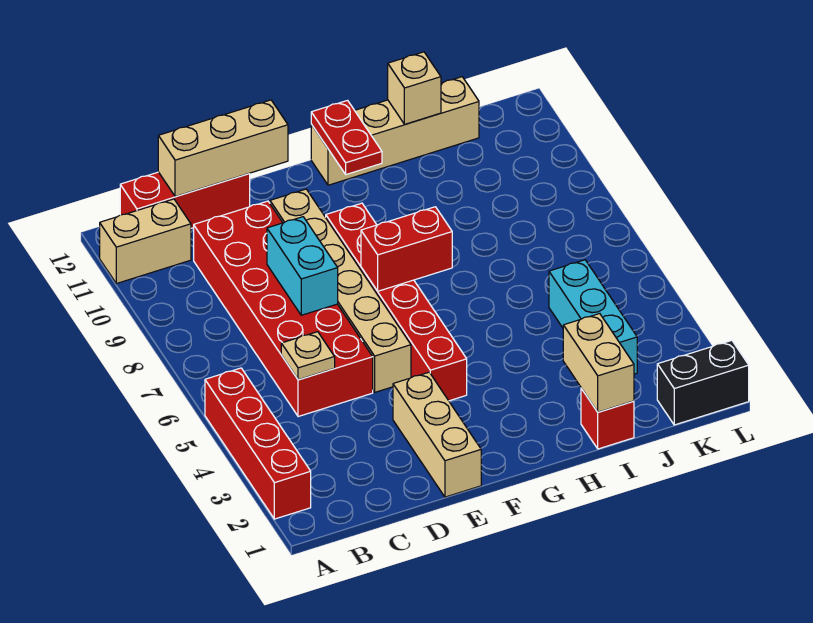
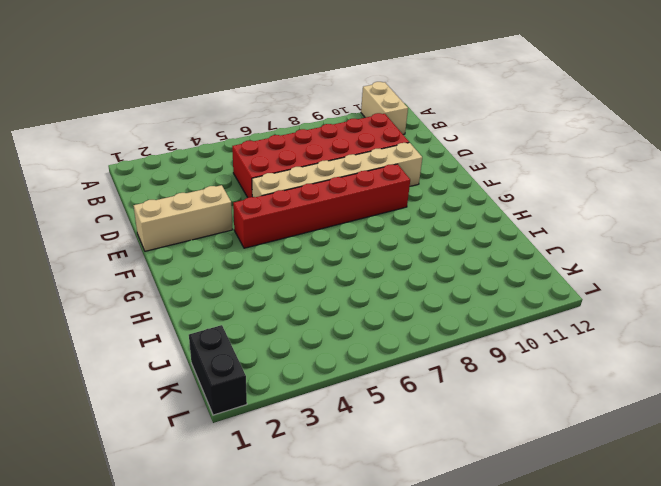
none -> red 1x4 brick [205,368,311,519]
none -> red 1x3 brick [120,172,250,228]
none -> tan 1x4 brick [311,77,479,185]

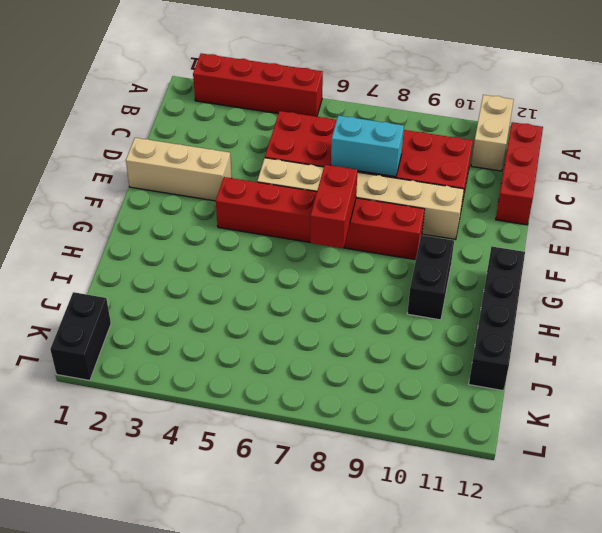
black 1x2 brick [407,235,454,320] -> none
black 1x4 brick [469,247,525,391] -> tan 1x4 brick [311,77,479,185]
none -> red 1x1 brick [581,388,634,449]
none -> cyan 1x3 brick [549,260,637,374]
none -> tan 1x1 plate [281,332,335,380]

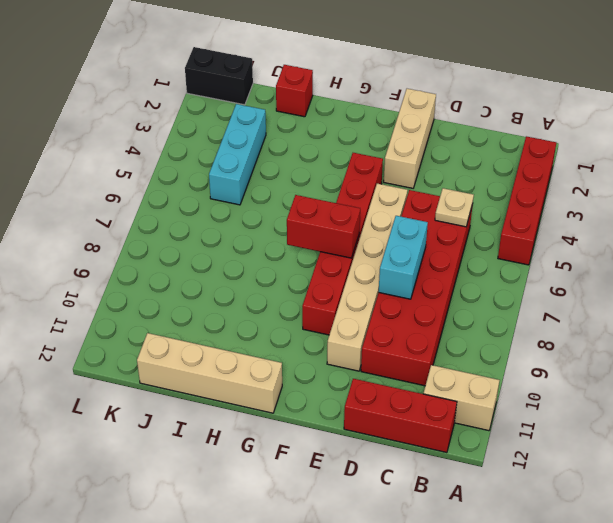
none -> tan 1x3 brick [158,100,288,197]
none -> red 1x2 plate [311,101,382,174]
none -> tan 1x2 brick [563,314,634,412]

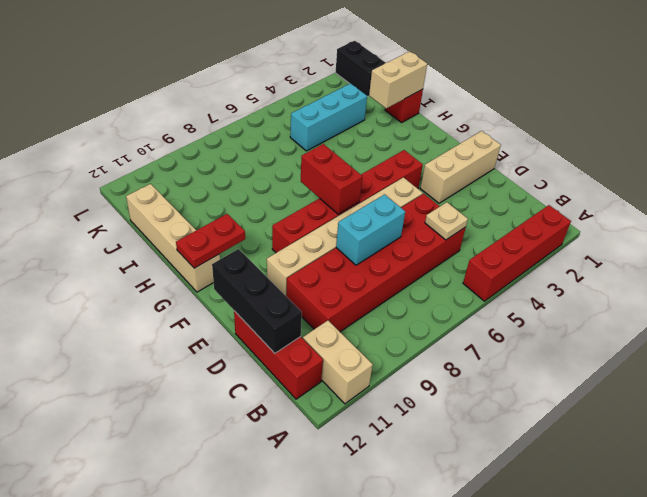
black 1x3 brick [212,249,302,353] -> tan 1x3 brick [158,100,288,197]
none -> tan 1x1 brick [388,52,441,124]

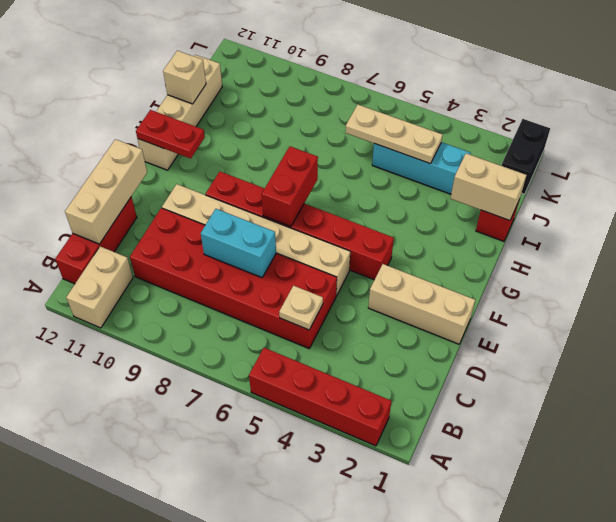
tan 1x3 plate [345,104,443,164] -> none

